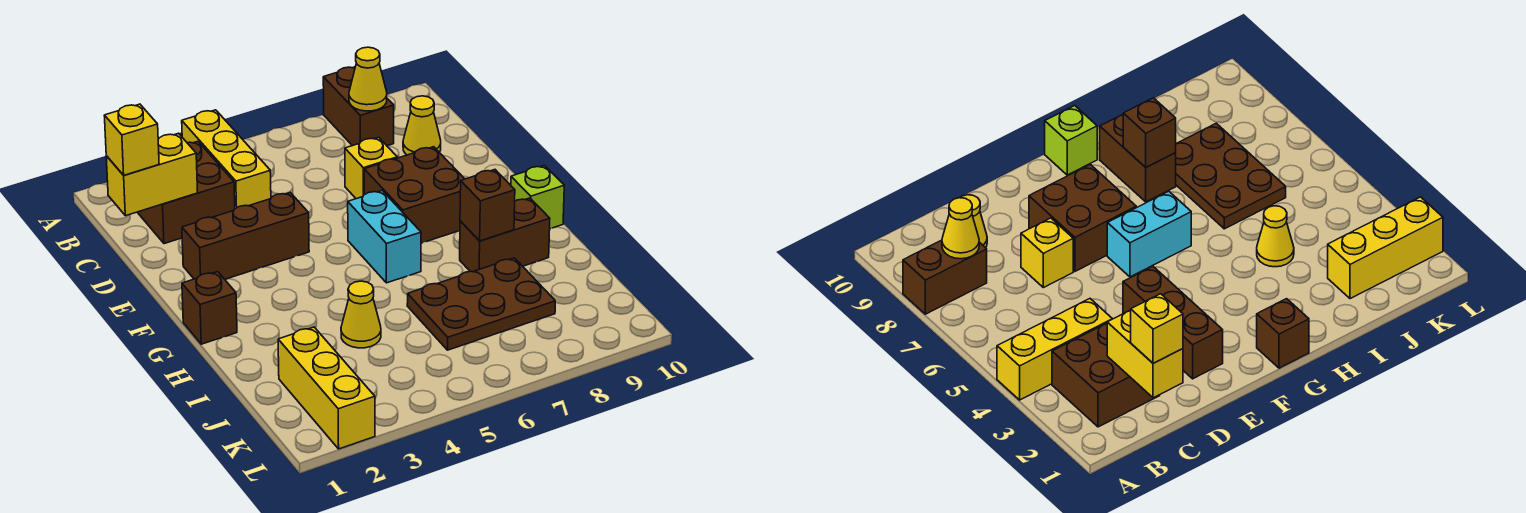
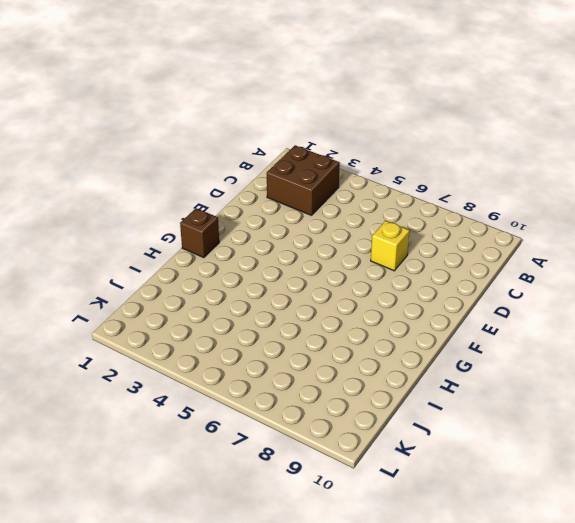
none -> yellow 1x3 brick [182,110,271,209]
none -> brown 1x2 brick [323,67,394,146]
none -> yellow 1x1 cone [403,96,441,155]

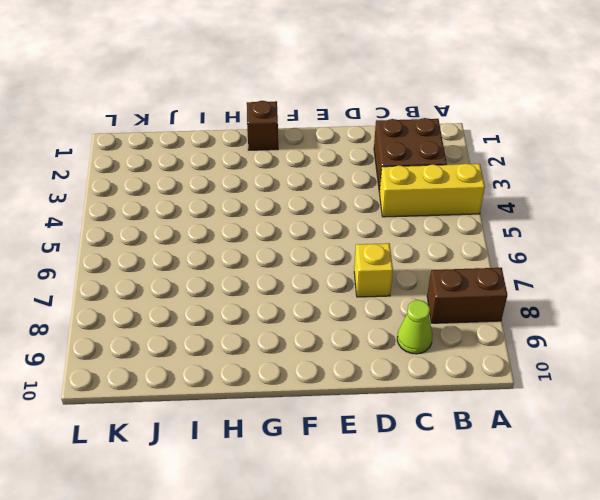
lime 1x1 cone [397,300,432,354] -> yellow 1x1 cone [403,96,441,155]
none -> brown 1x3 brick [182,193,309,279]
none -> brown 2x2 brick [364,147,464,243]
none -> cyan 1x2 brick [348,191,421,283]

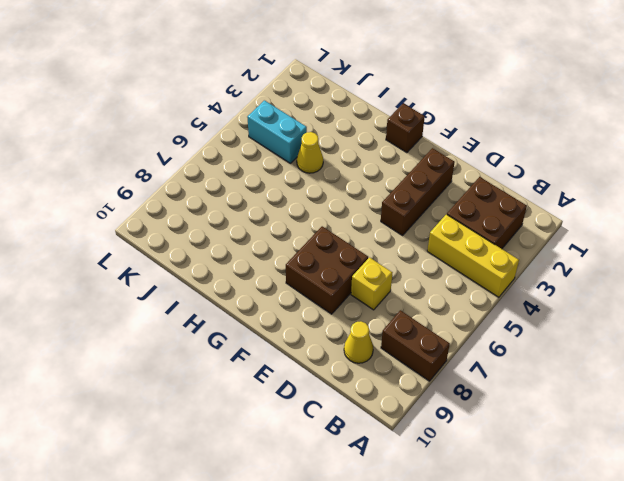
cyan 1x2 brick [247,100,307,163] -> cyan 1x2 brick moved to [348,191,421,283]
none -> lime 1x1 brick [511,165,564,229]
none -> brown 1x2 brick [460,198,550,272]
none -> brown 2x3 plate [407,258,555,350]

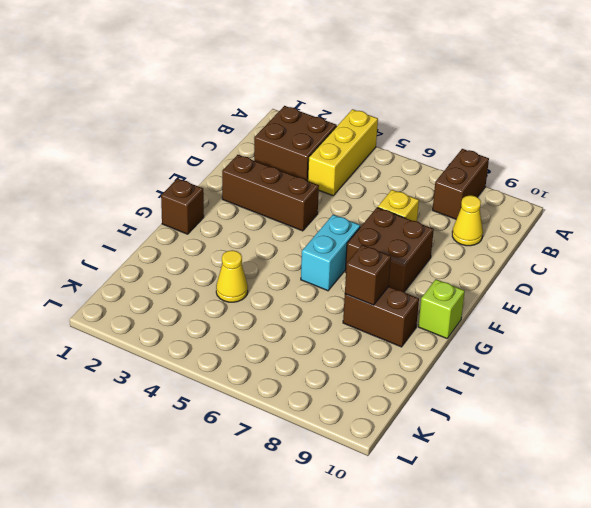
none -> brown 2x3 plate [407,258,555,350]
none -> yellow 1x3 brick [278,327,375,449]
none -> yellow 1x1 cone [349,47,387,111]

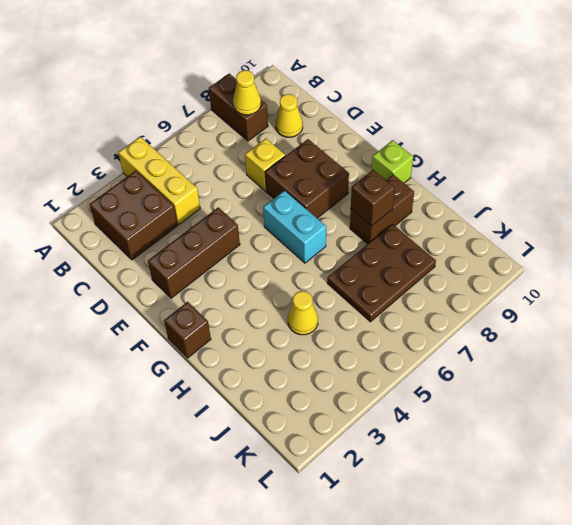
none -> yellow 1x3 brick [278,327,375,449]
none -> yellow 1x2 brick [106,133,198,216]
none -> yellow 1x1 brick [104,104,159,175]

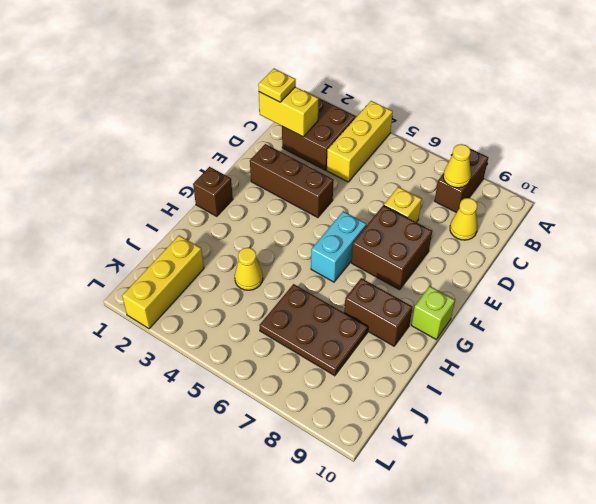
yellow 1x1 plate [258,69,296,102] -> yellow 1x1 brick [104,104,159,175]
none -> brown 1x1 brick [460,170,515,241]

